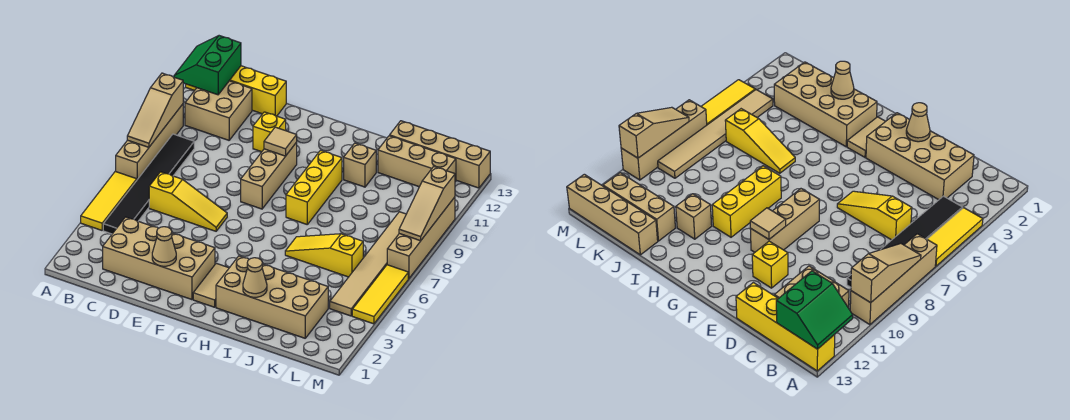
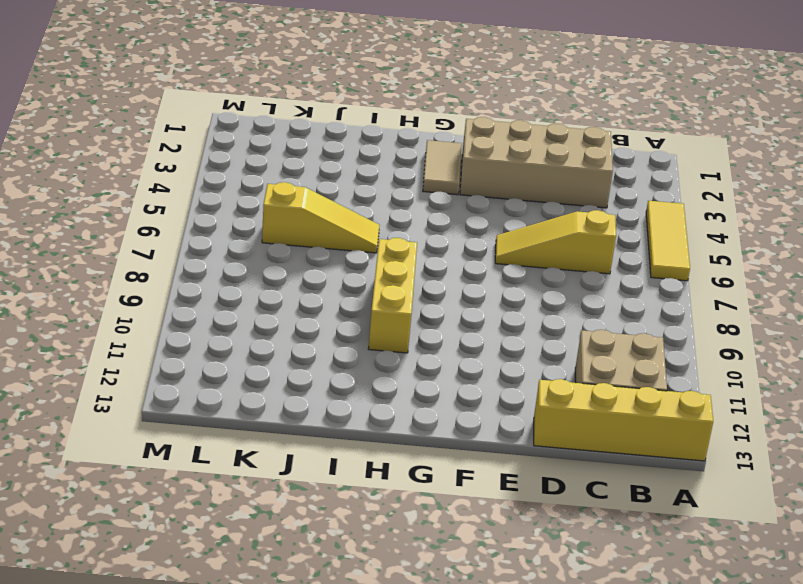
none -> tan 1x4 brick [116,104,183,179]
none -> black 1x6 tile [103,134,194,234]
none -> yellow 1x1 brick [253,112,286,152]

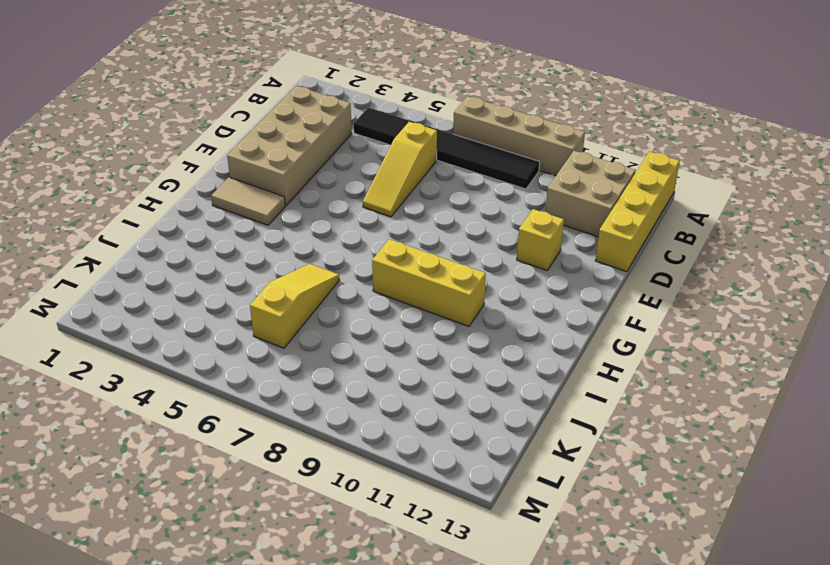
none -> yellow 1x3 tile [81,171,137,230]
none -> tan 1x3 brick [241,142,297,209]
none -> tan 2x4 brick [216,256,328,338]

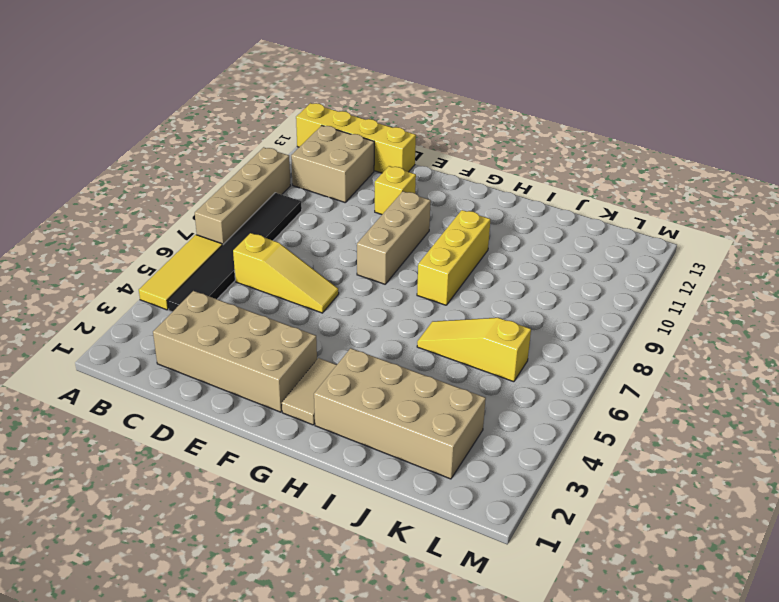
none -> tan 1x1 brick [344,143,376,187]
none -> tan 1x3 brick [378,136,456,187]
none -> tan 1x4 brick [390,121,490,188]

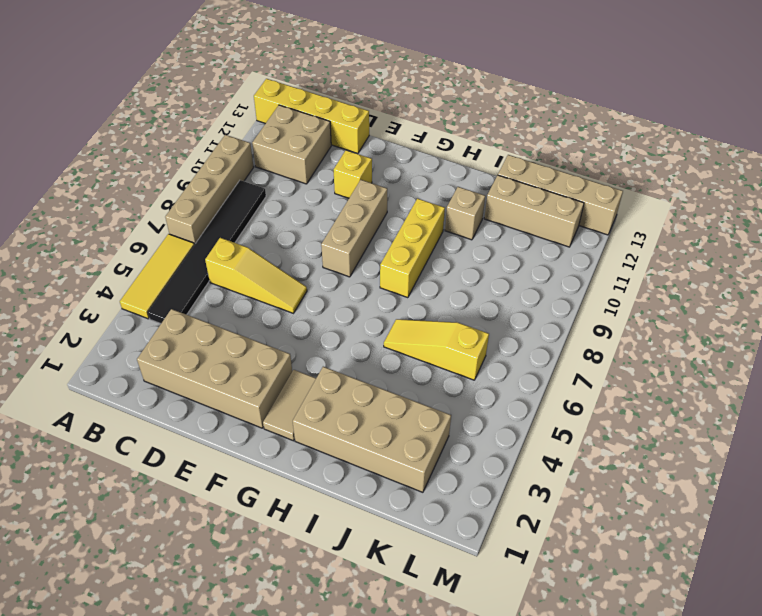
none -> tan 1x6 tile [330,212,406,316]
none -> yellow 1x3 tile [352,265,408,324]
none -> tan 1x4 brick [387,197,455,279]

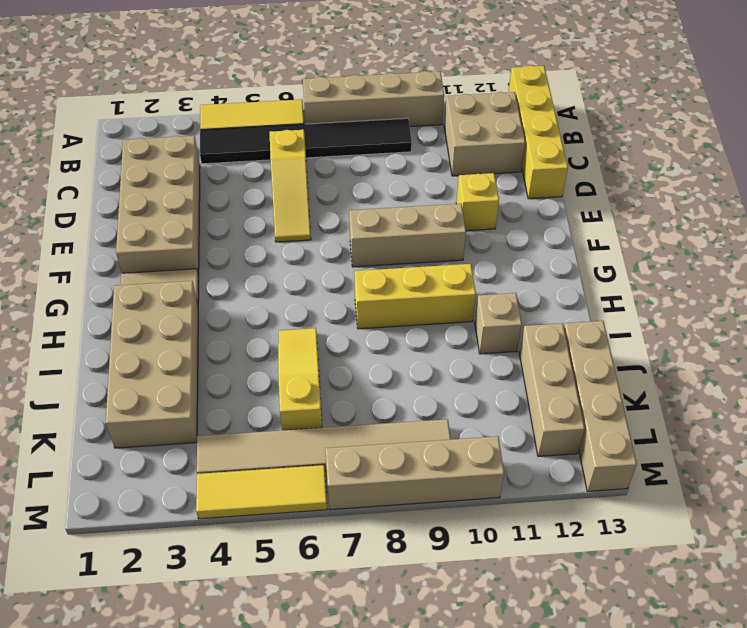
none -> tan 1x3 slope [127,73,183,147]
none -> green 2x2 slope [174,36,241,95]
none -> tan 1x1 cone [152,227,176,266]

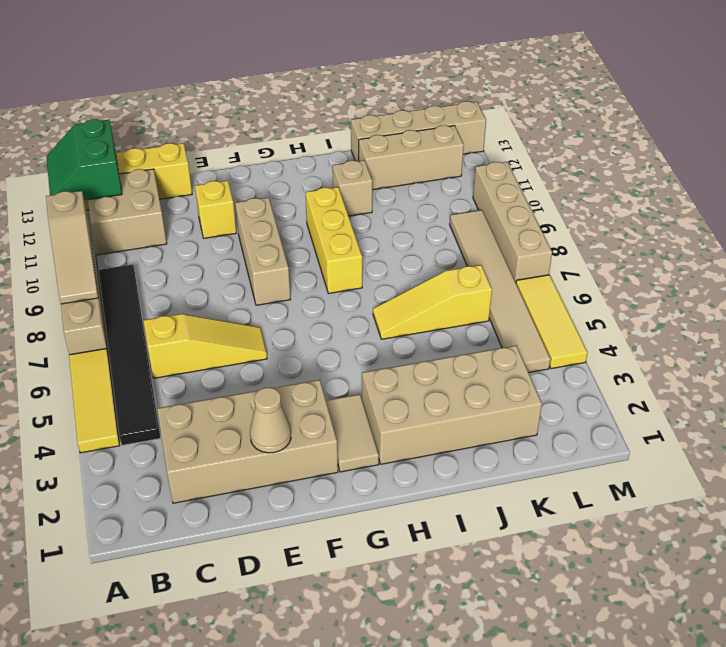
none -> tan 1x1 tile [264,127,297,156]
none -> tan 1x1 cone [243,258,267,297]
none -> tan 1x3 slope [399,167,455,241]

